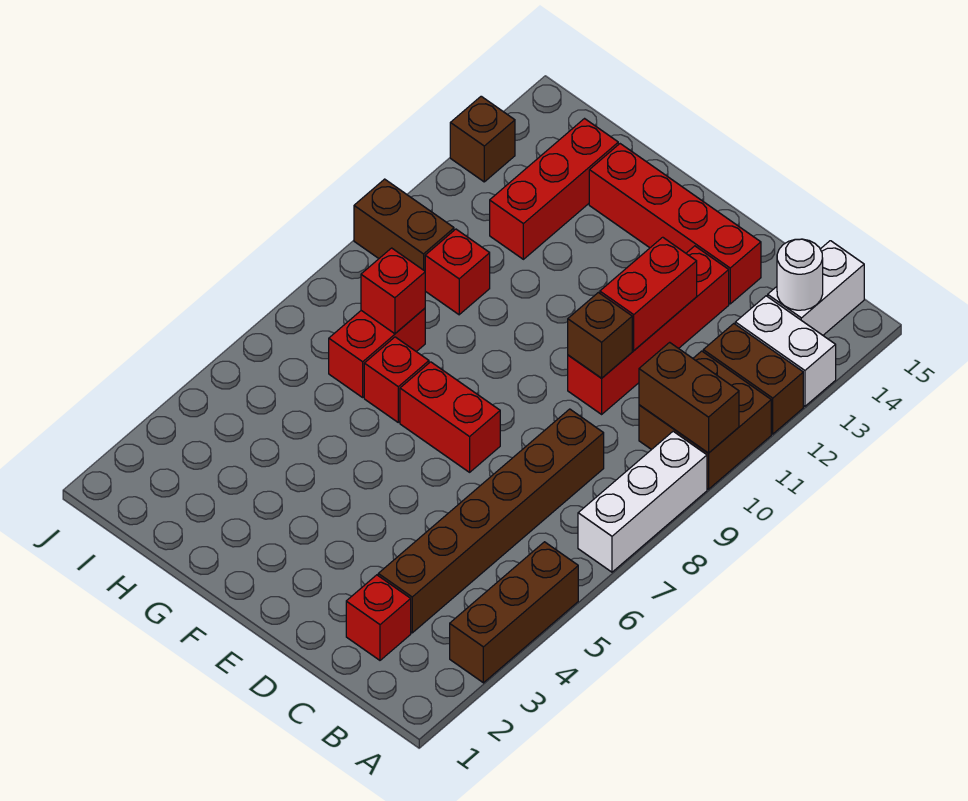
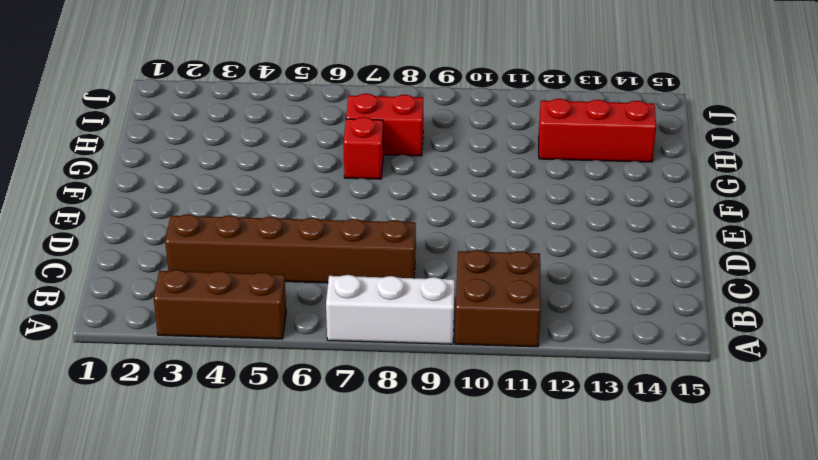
none -> brown 1x2 brick [703,324,803,434]
none -> white 1x2 brick [735,296,836,406]
none -> white 1x2 brick [768,241,864,335]

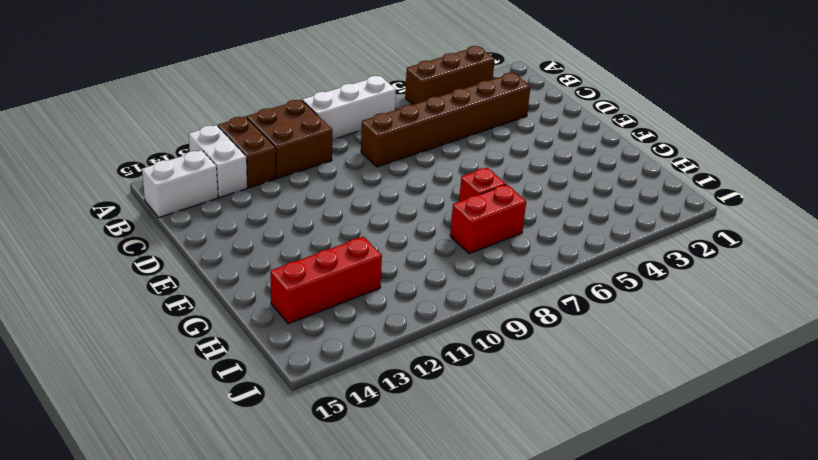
none -> red 1x1 brick [346,575,411,660]
none -> red 1x4 brick [568,246,729,414]
none -> red 1x4 brick [589,144,761,304]

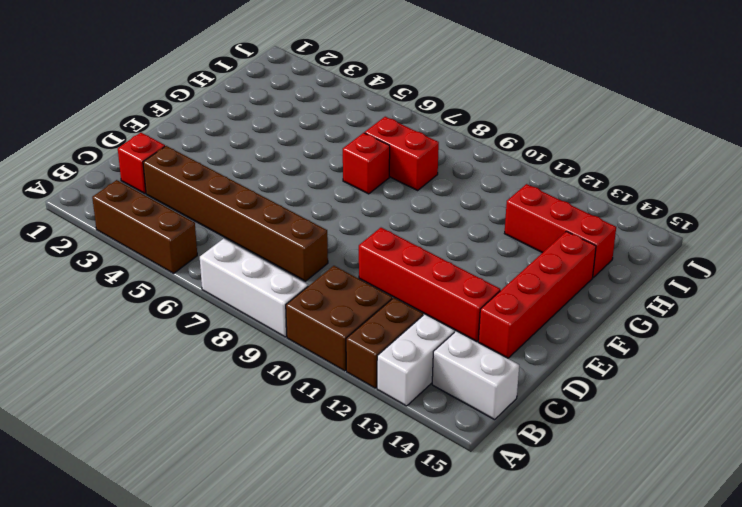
none -> red 1x2 brick [400,362,500,472]
none -> red 1x1 brick [425,229,490,315]
none -> brown 1x2 brick [354,179,454,271]

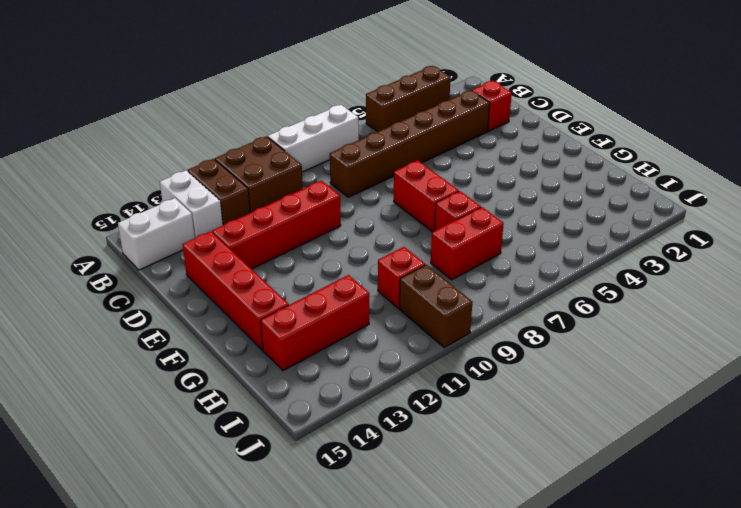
none -> brown 1x1 brick [450,96,515,182]
none -> brown 1x2 brick [639,342,739,453]
none -> white 1x1 round brick [777,239,823,310]

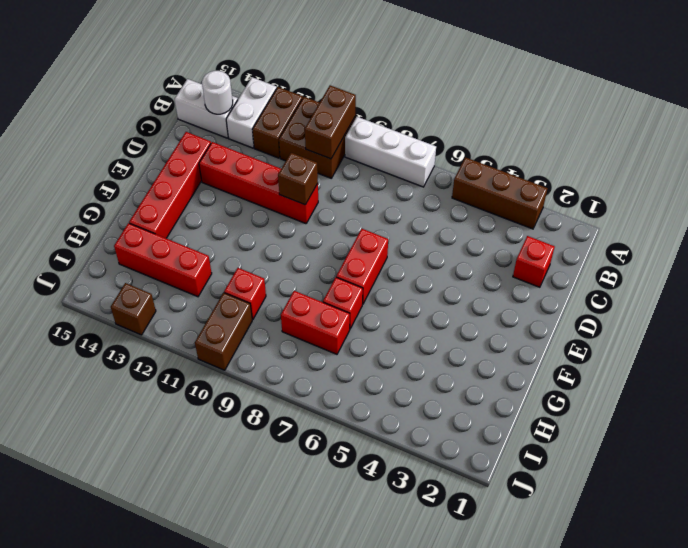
none -> brown 1x6 brick [378,409,604,633]
none -> red 1x2 brick [600,237,697,350]
none -> red 1x1 brick [361,248,425,334]

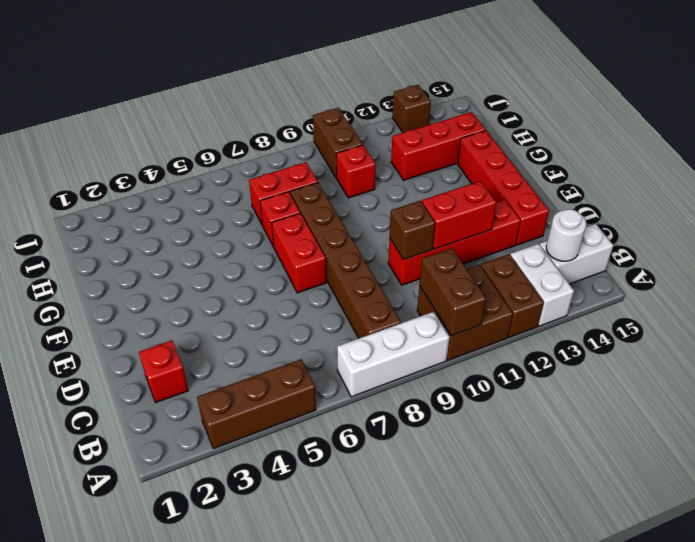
brown 1x6 brick [290,183,401,338] -> brown 1x6 brick turned to [378,409,604,633]
none -> red 1x1 brick [361,248,425,334]

